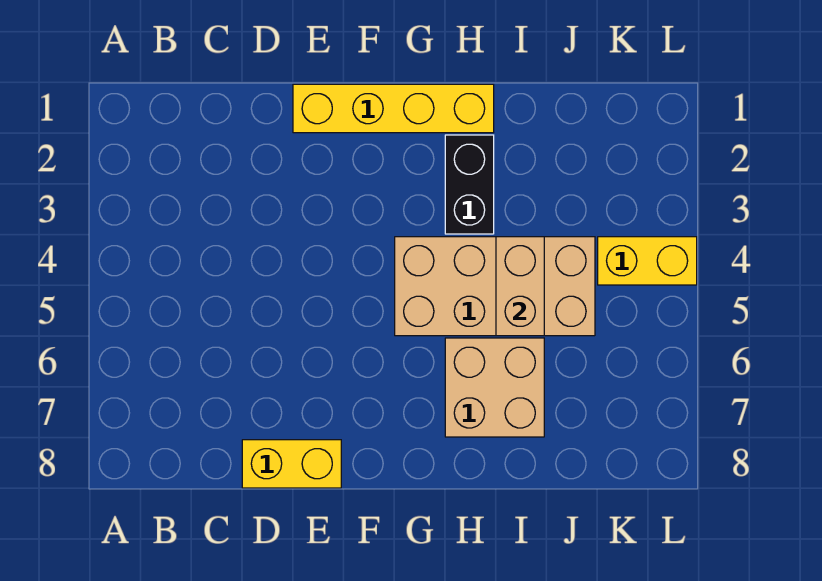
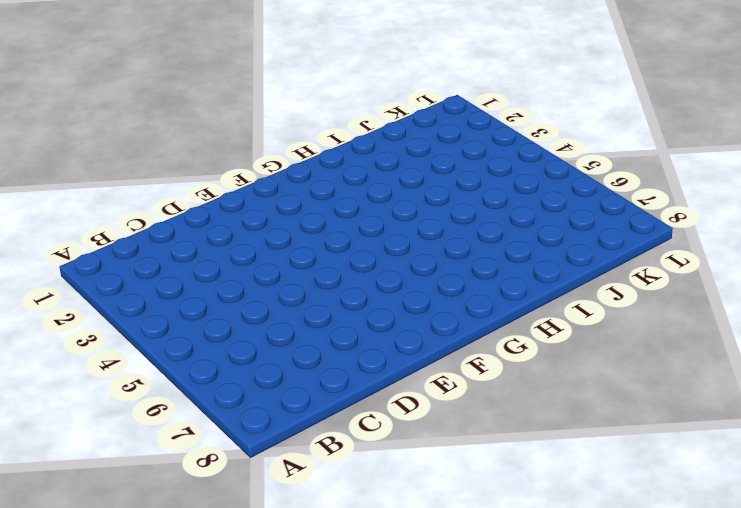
none -> yellow 1x2 brick [242,440,341,488]
none -> yellow 1x4 brick [293,84,494,133]

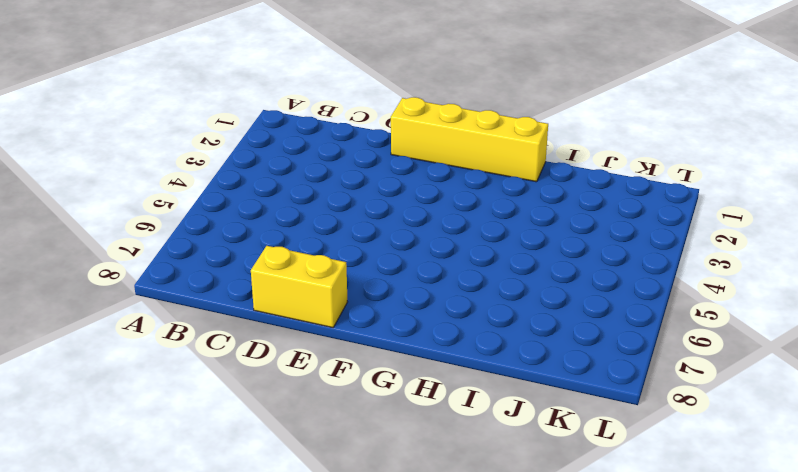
none -> tan 2x4 brick [395,237,595,336]
none -> black 1x2 brick [445,135,494,234]

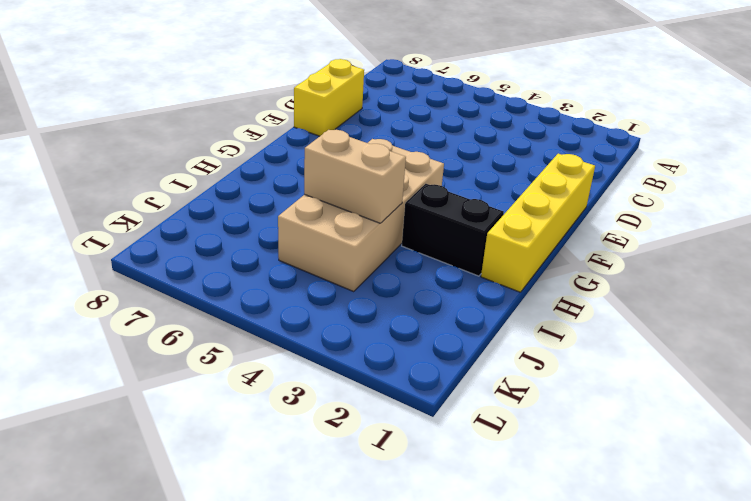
none -> tan 2x2 brick [445,338,544,437]
none -> yellow 1x2 brick [598,237,697,285]

